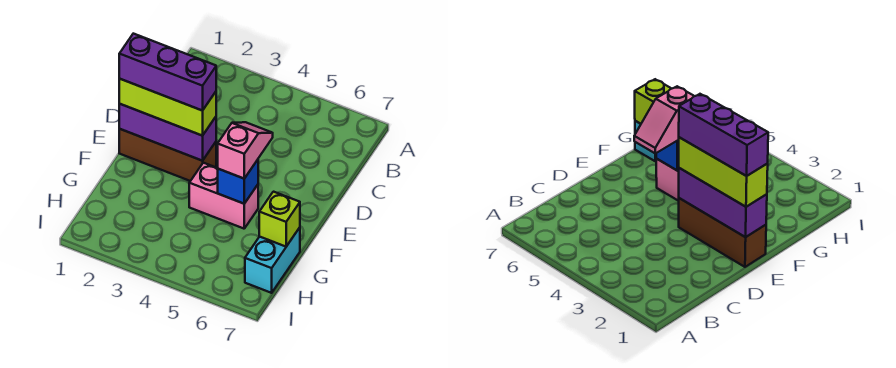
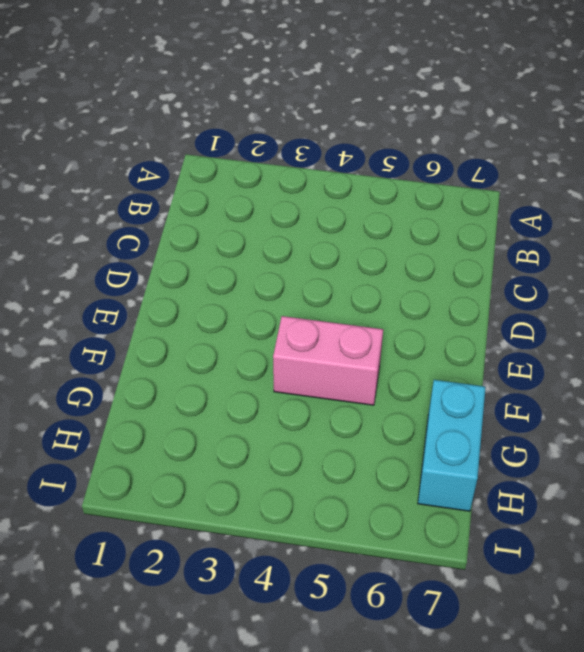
none -> brown 1x3 brick [119,129,216,181]
none -> purple 1x3 brick [119,104,216,161]

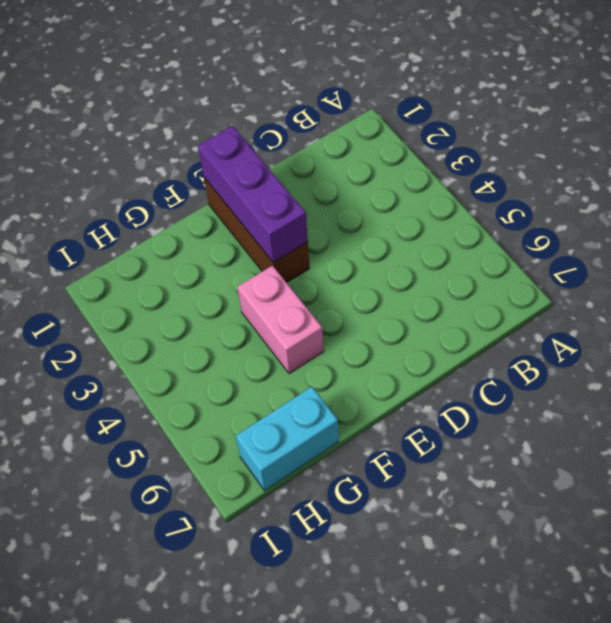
none -> blue 1x1 brick [218,160,258,204]
none -> lime 1x1 brick [259,192,300,247]

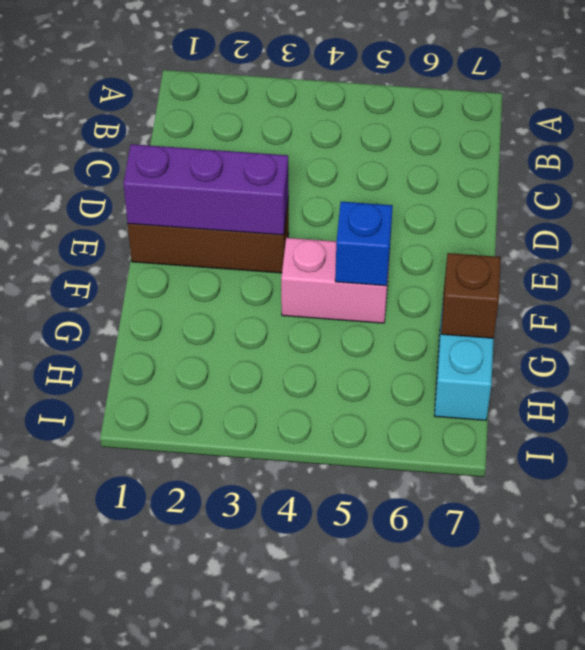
brown 1x1 brick [441,253,501,338] -> lime 1x1 brick [259,192,300,247]
none -> lime 1x3 brick [119,79,216,136]
none -> pink 1x2 slope [218,122,273,179]

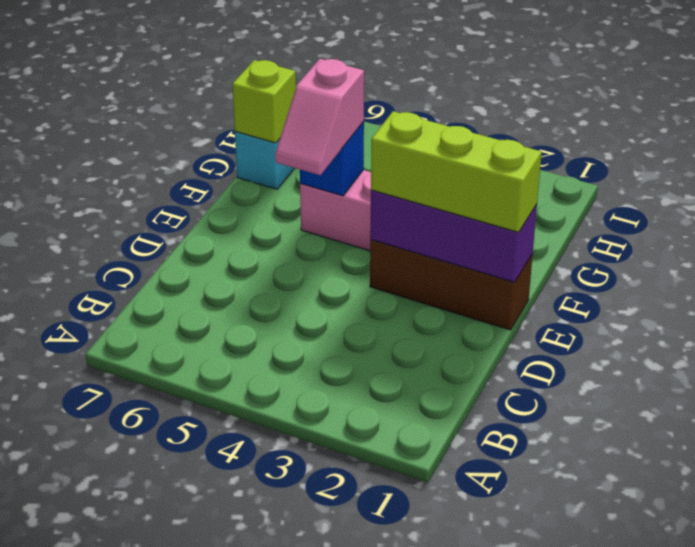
none -> purple 1x3 brick [119,34,216,111]

